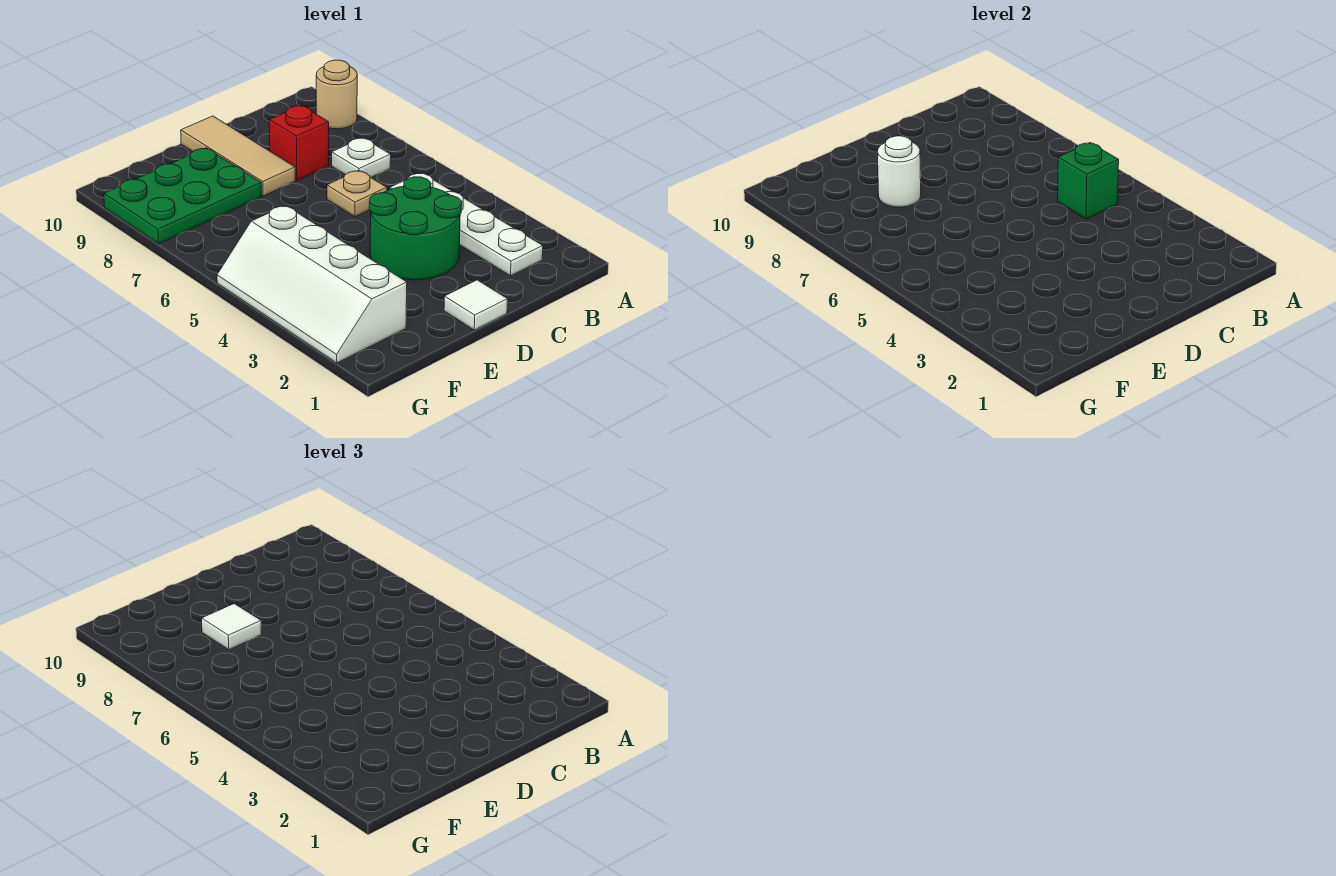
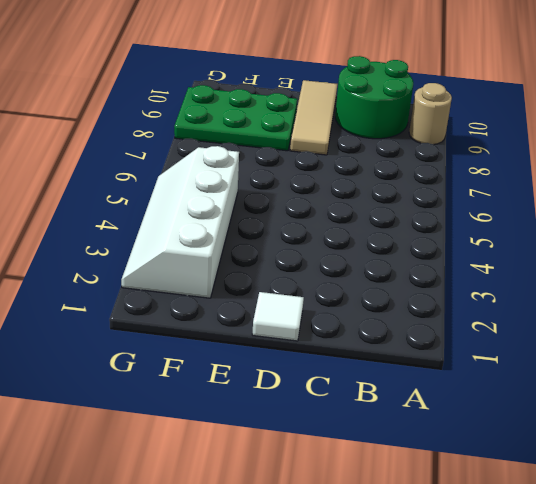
green 2x2 round brick [335,56,413,139] -> green 2x2 round brick moved to [369,177,462,280]
none -> white 1x4 plate [390,173,543,276]
none -> white 1x1 plate [332,138,391,177]
none -> tan 1x1 plate [327,170,387,217]

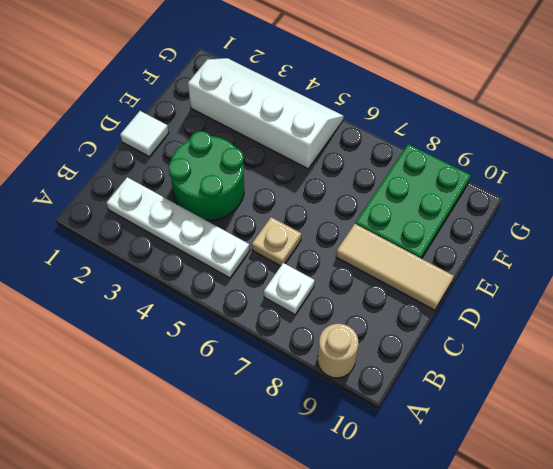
none -> red 1x1 brick [269,105,329,180]
none -> green 1x1 brick [1058,143,1119,219]
none -> white 1x1 round brick [878,136,921,207]

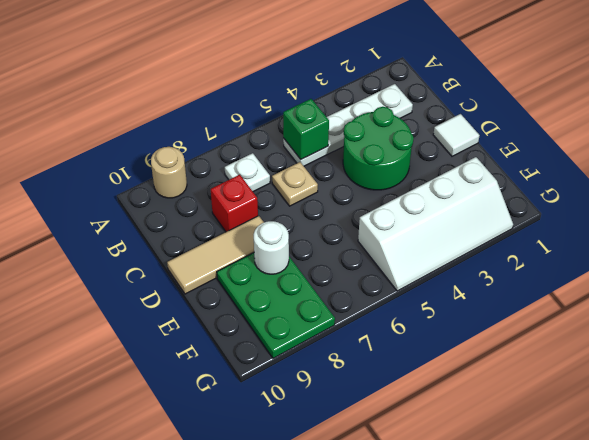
none -> white 1x1 tile [202,604,261,650]

